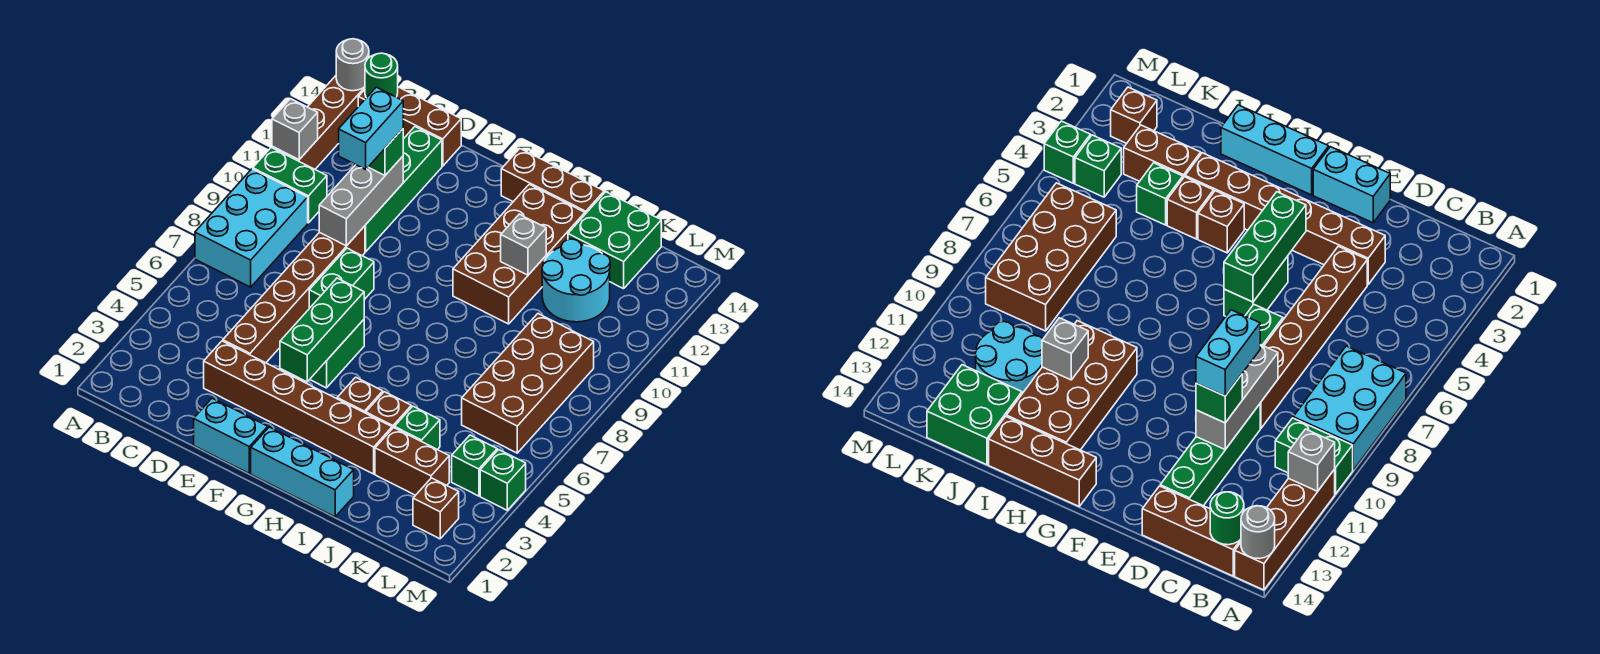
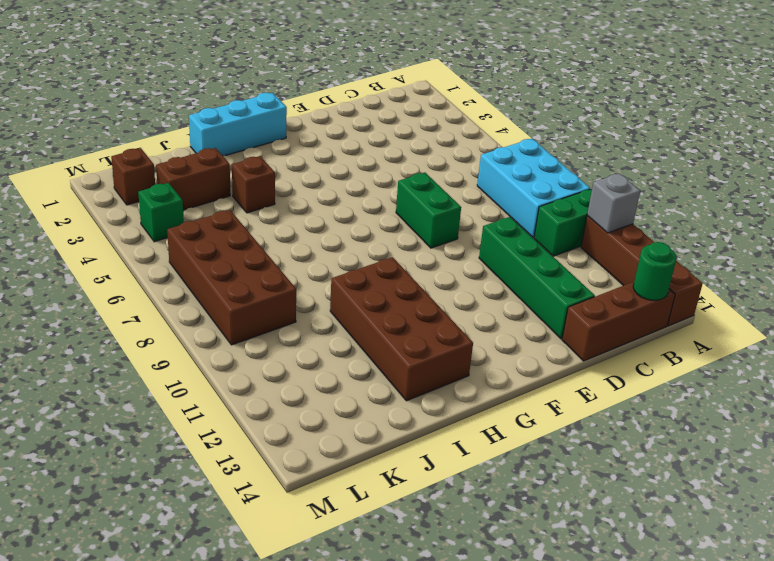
none -> brown 1x6 brick [204,341,392,474]
none -> brown 1x6 brick [223,226,365,363]
none -> cyan 1x2 brick [194,398,268,473]
none -> green 1x2 brick [310,320,364,388]

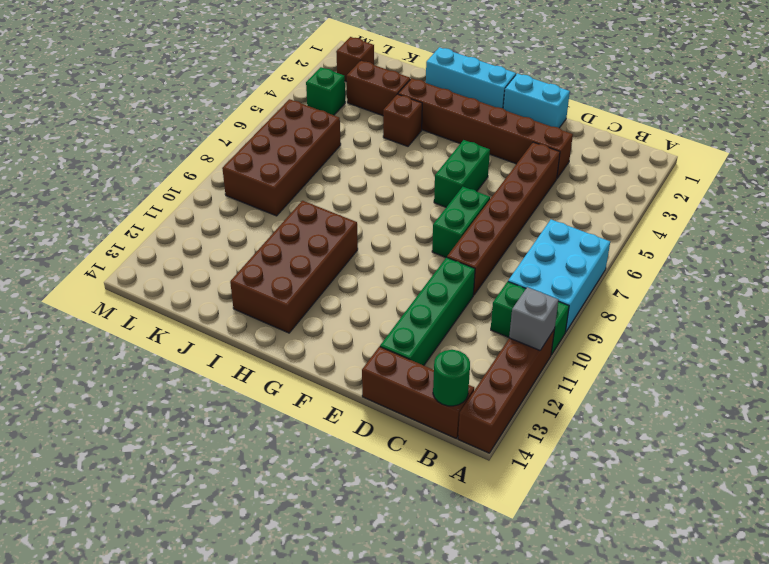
none -> brown 1x3 brick [501,149,604,214]
none -> brown 1x1 brick [337,377,383,413]
none -> green 1x1 brick [394,406,440,450]
none -> cyan 2x2 round brick [542,239,610,322]

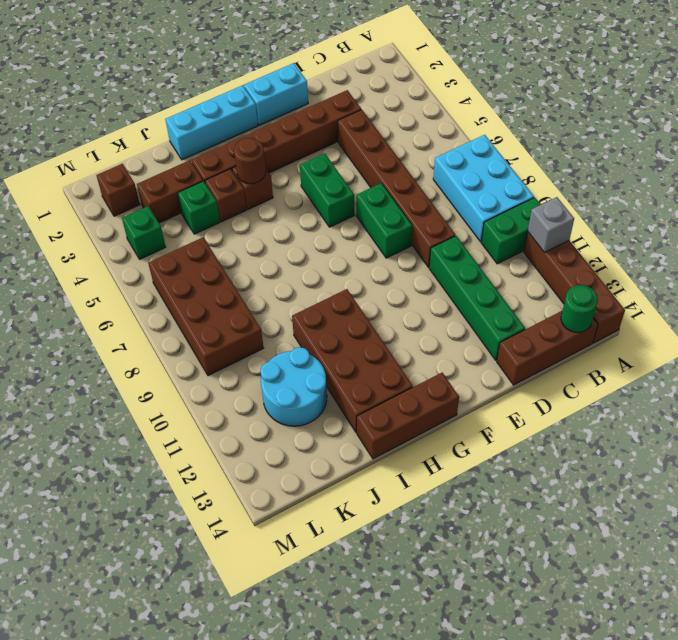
brown 1x1 round brick [234,138,266,184] -> none
none -> green 2x2 brick [568,192,661,289]
none -> green 1x1 brick [480,450,526,510]
none -> grey 1x1 round brick [336,39,369,91]
none -> grey 1x3 brick [319,156,403,246]

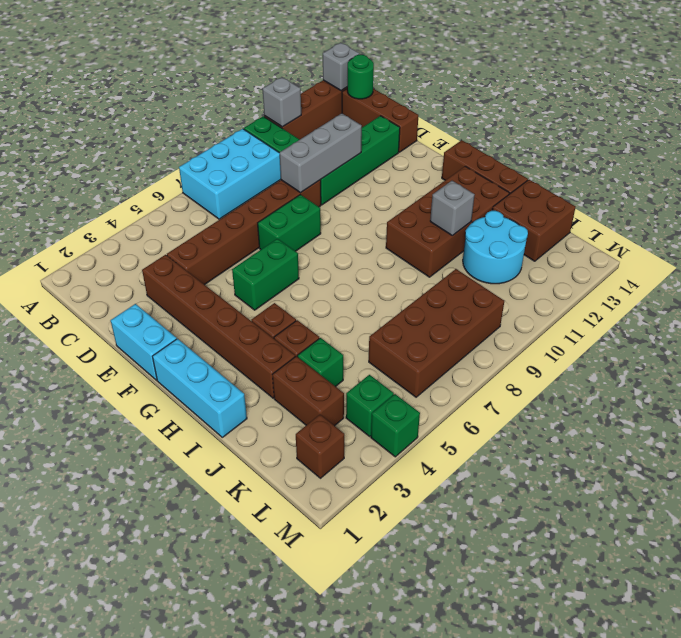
grey 1x1 brick [323,43,359,91] -> grey 1x1 round brick [336,39,369,91]
brown 2x2 brick [492,180,576,261] -> green 2x2 brick [568,192,661,289]
none -> green 1x3 brick [280,278,364,382]
none -> green 1x1 brick [369,129,403,175]
none -> cyan 1x2 brick [339,87,403,170]

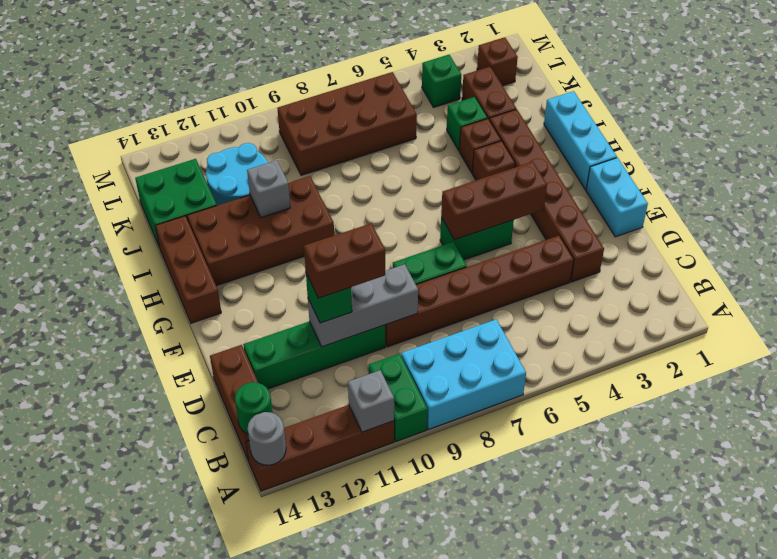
brown 1x2 brick [304,223,385,298] -> cyan 1x2 brick [339,87,403,170]
brown 1x3 brick [441,162,547,240] -> green 1x3 brick [280,278,364,382]
none -> green 1x1 brick [480,450,526,510]

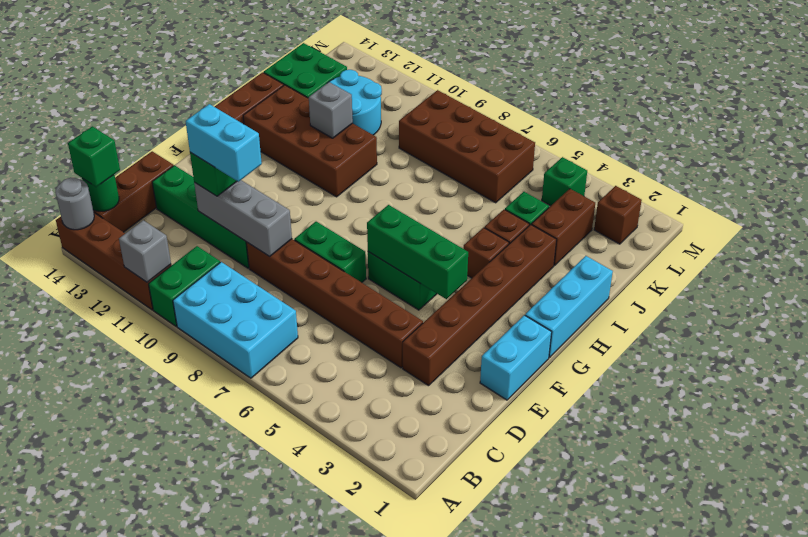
green 1x1 brick [68,126,120,187] -> green 1x1 brick moved to [480,450,526,510]

